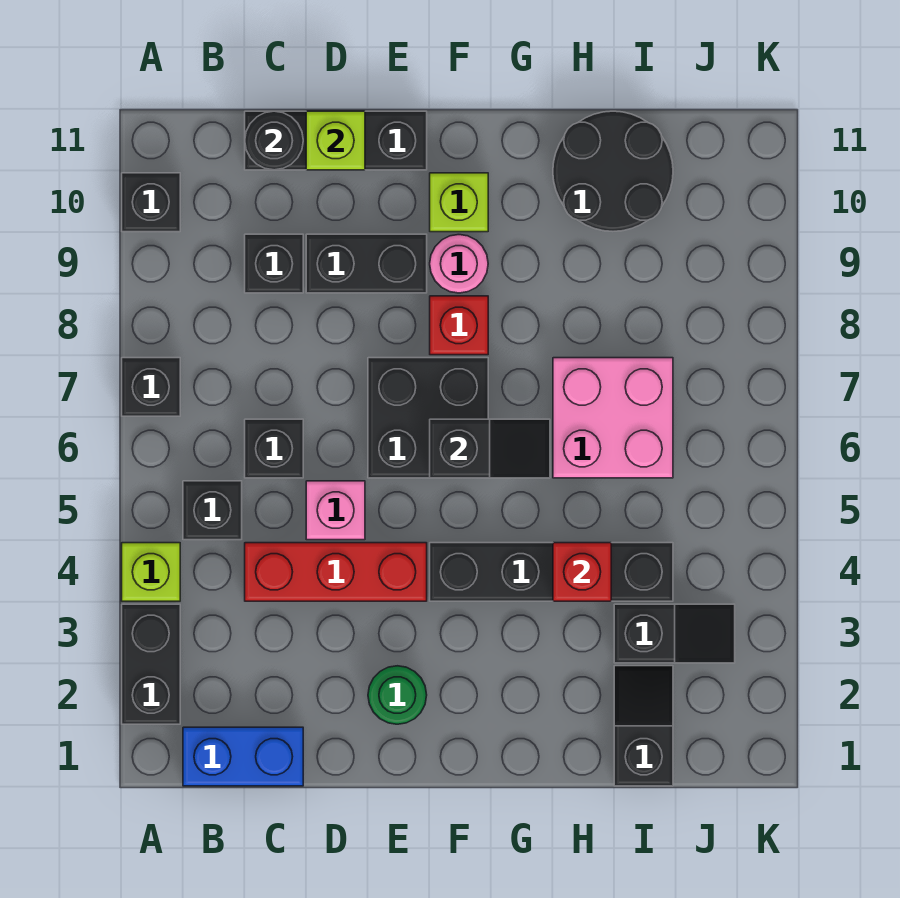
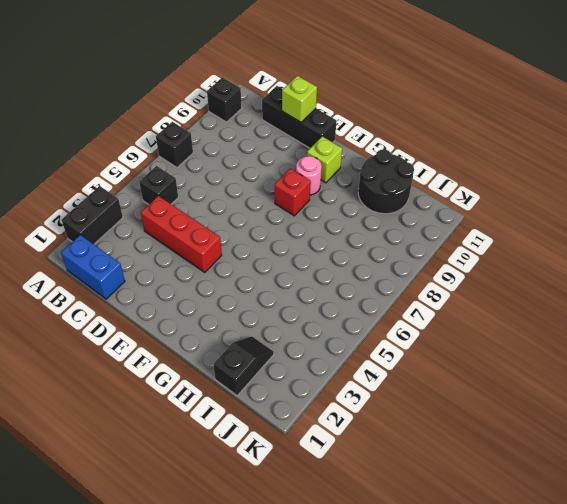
none -> lime 1x1 brick [122,543,180,601]
none -> black 1x1 brick [245,419,303,478]
none -> black 1x1 brick [245,234,303,293]

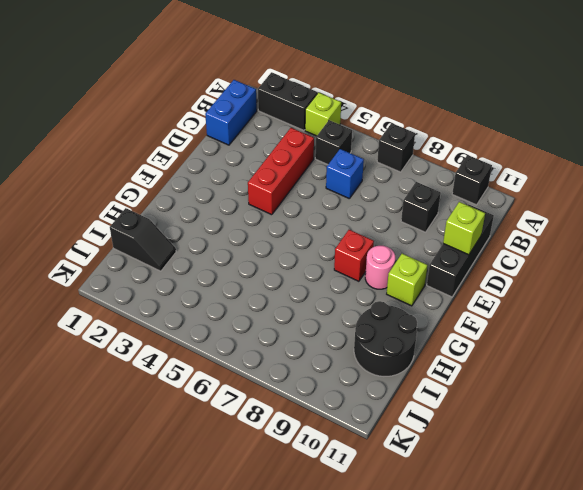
blue 1x1 brick [326,149,364,199] -> black 1x1 brick [245,419,303,478]
none -> pink 1x1 brick [306,481,365,540]
none -> black 1x2 brick [306,234,427,293]
none -> green 1x1 round brick [368,666,427,724]

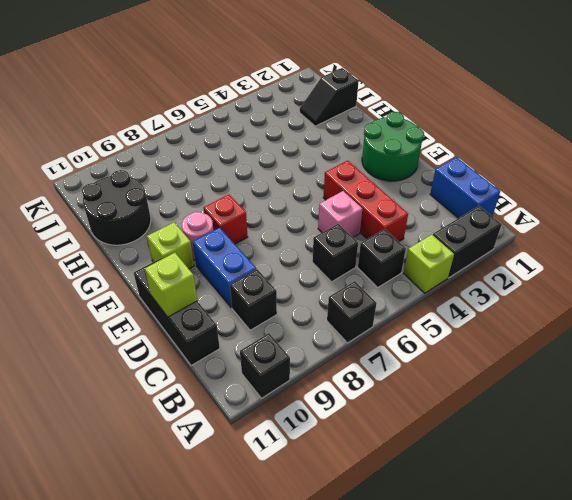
blue 1x2 brick [193,228,256,308] -> black 1x2 brick [306,234,427,293]
green 2x2 round brick [362,112,424,181] -> green 1x1 round brick [368,666,427,724]
none -> black 2x2 brick [368,358,488,478]
none -> black 1x4 brick [430,543,673,601]
none -> pink 2x2 brick [553,358,673,478]

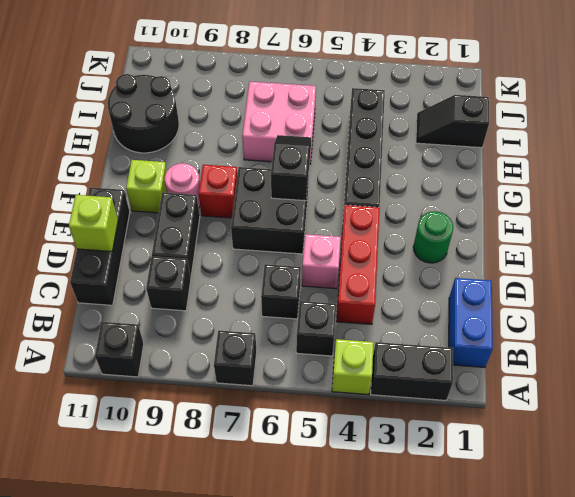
none -> black 1x2 slope [614,604,735,663]
none -> black 1x1 round brick [245,111,303,170]
none -> red 1x1 brick [553,543,611,601]

